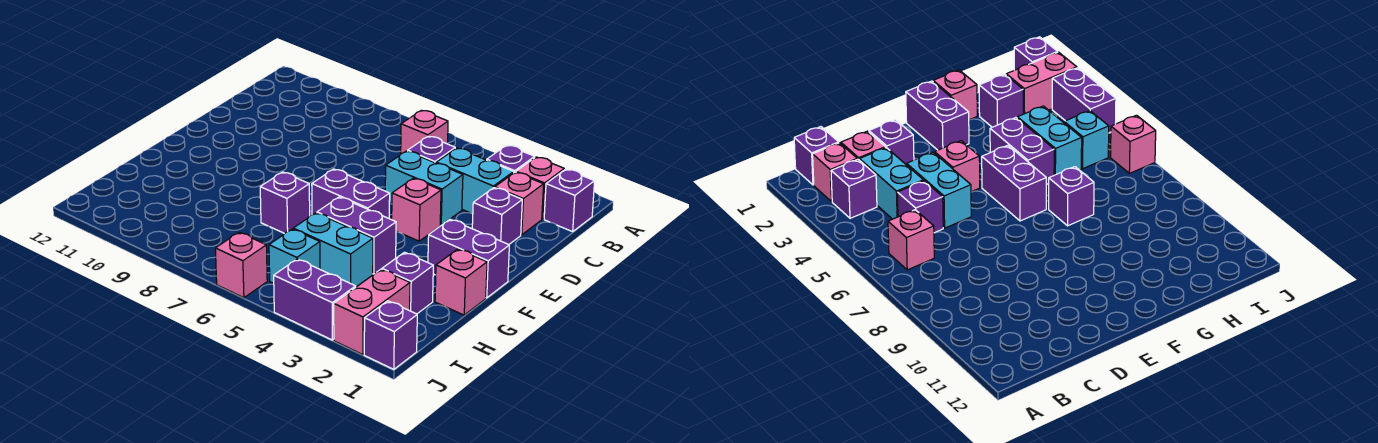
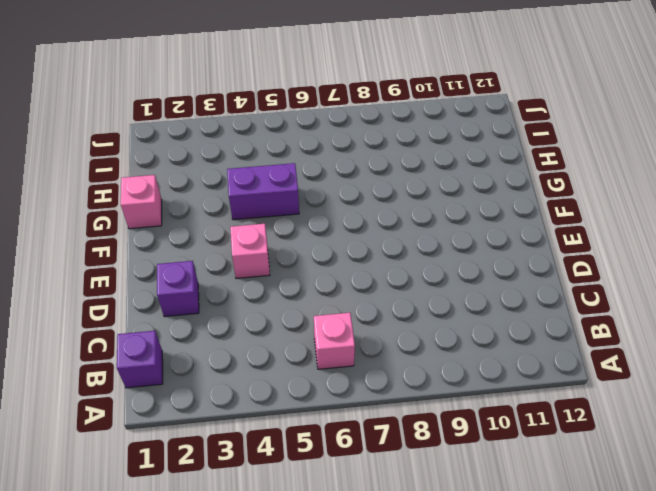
none -> pink 1x1 brick [516,157,564,219]
none -> purple 1x1 brick [487,145,535,173]
none -> pink 1x1 brick [495,172,544,235]

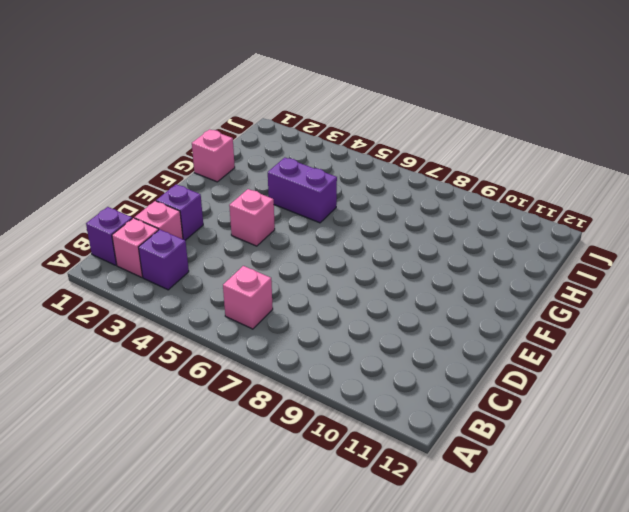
none -> cyan 1x2 brick [436,148,514,214]
none -> purple 1x1 brick [408,136,455,163]
none -> cyan 1x2 brick [385,151,463,225]

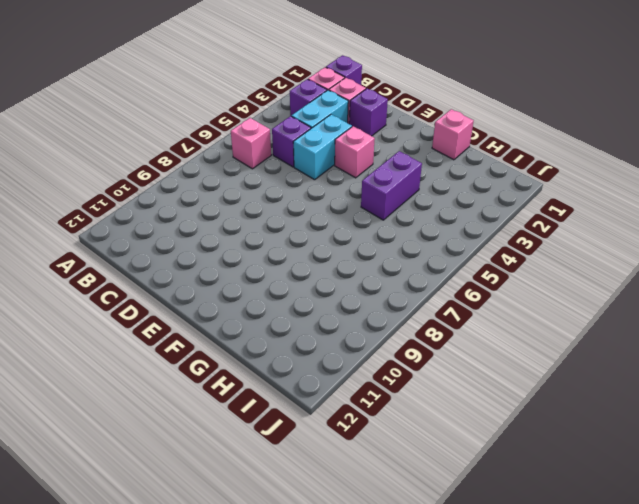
none -> purple 1x2 brick [428,219,509,298]
none -> purple 1x2 brick [312,169,390,218]
none -> purple 1x1 brick [260,172,310,234]

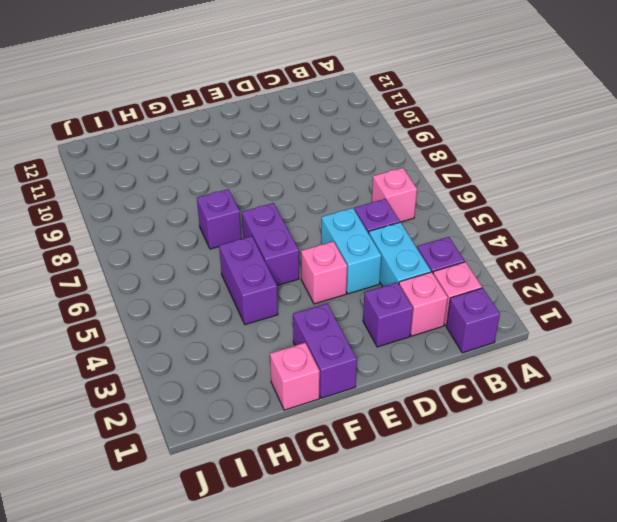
none -> purple 1x1 brick [382,252,433,314]
none -> cyan 1x2 brick [293,213,373,287]
none -> pink 1x2 brick [334,269,410,355]

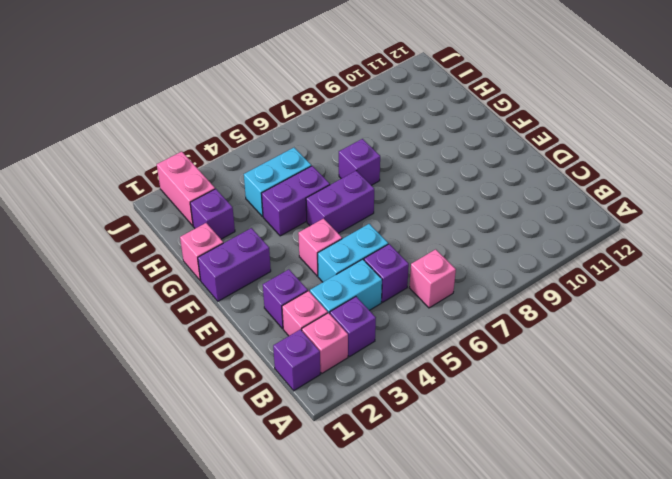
none -> cyan 1x1 brick [269,229,320,283]
none -> purple 1x1 brick [364,301,417,369]
none -> purple 1x2 brick [274,259,356,340]

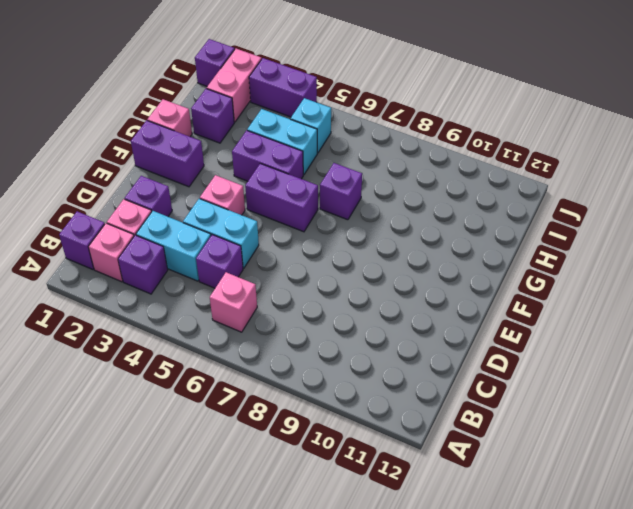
none -> pink 1x1 brick [215,232,267,298]

